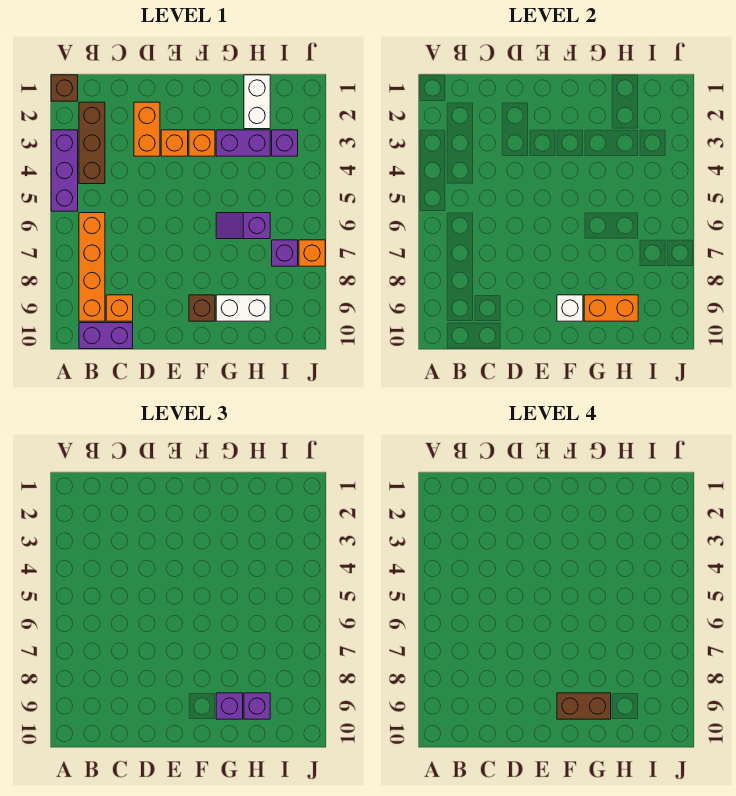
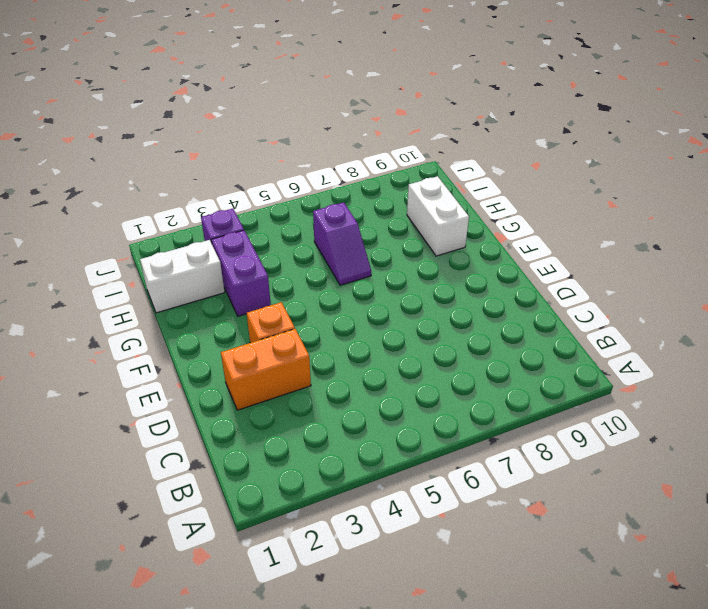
none -> brown 1x1 brick [51,75,78,101]
none -> purple 1x3 brick [51,130,78,211]
none -> brown 1x3 brick [79,102,105,184]

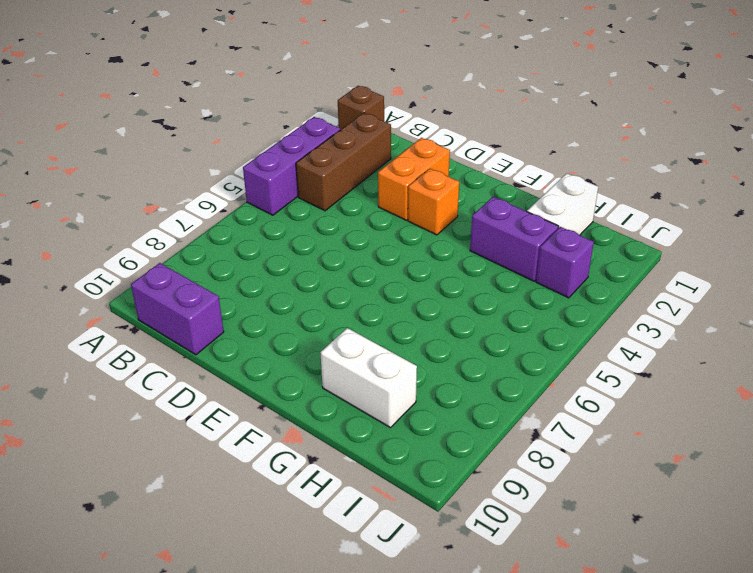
none -> orange 1x4 brick [79,213,105,321]
none -> orange 1x1 brick [106,295,133,321]
none -> orange 1x1 brick [189,130,215,156]

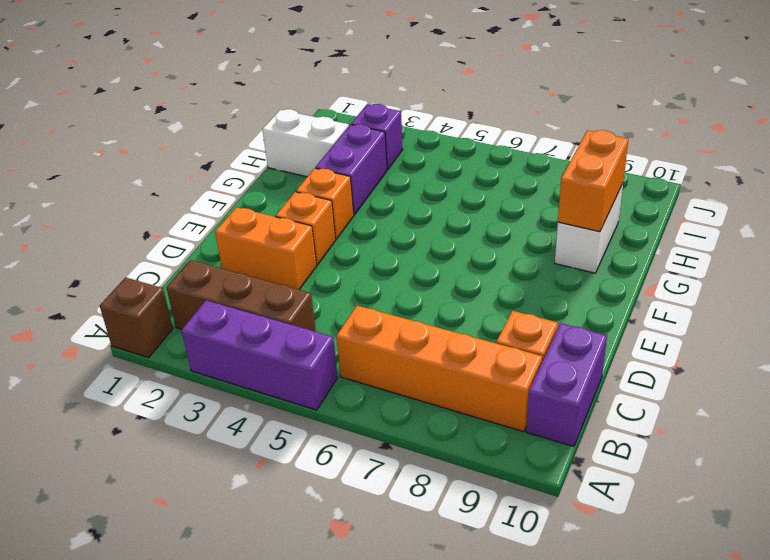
none -> brown 1x1 brick [189,295,215,321]
none -> purple 1x2 slope [216,213,270,239]
none -> purple 1x1 brick [272,240,298,266]

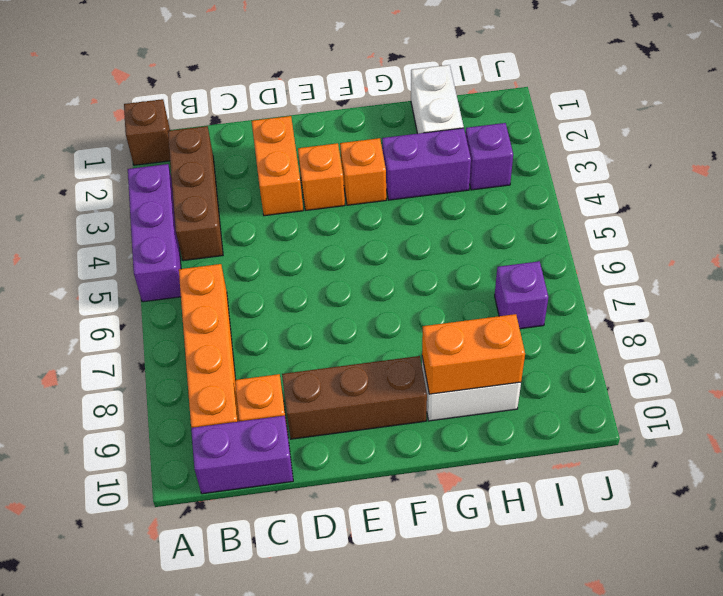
brown 1x3 brick [282,356,427,439] -> brown 1x1 brick [189,295,215,321]
none -> purple 1x2 slope [216,213,270,239]
none -> orange 1x1 brick [299,240,325,266]
none -> white 1x1 brick [557,295,583,321]

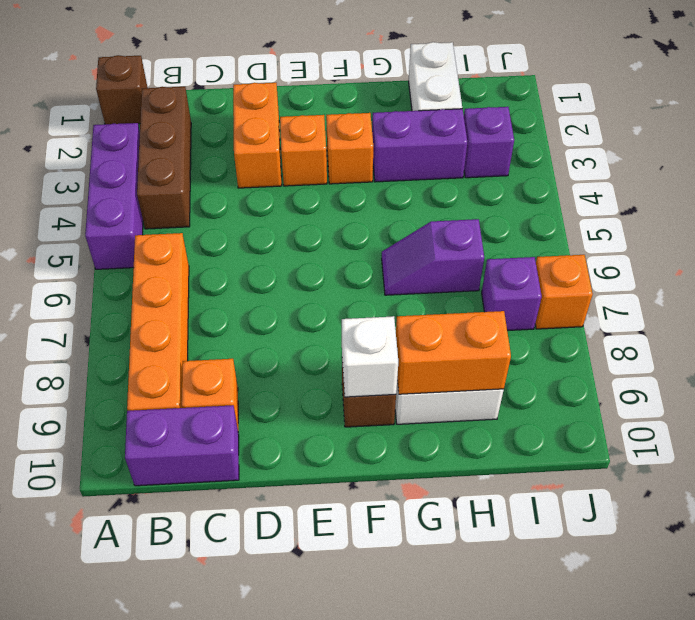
none -> purple 1x1 brick [216,693,243,719]
none -> purple 1x1 brick [244,693,270,719]
none -> brown 1x2 brick [557,693,611,719]

